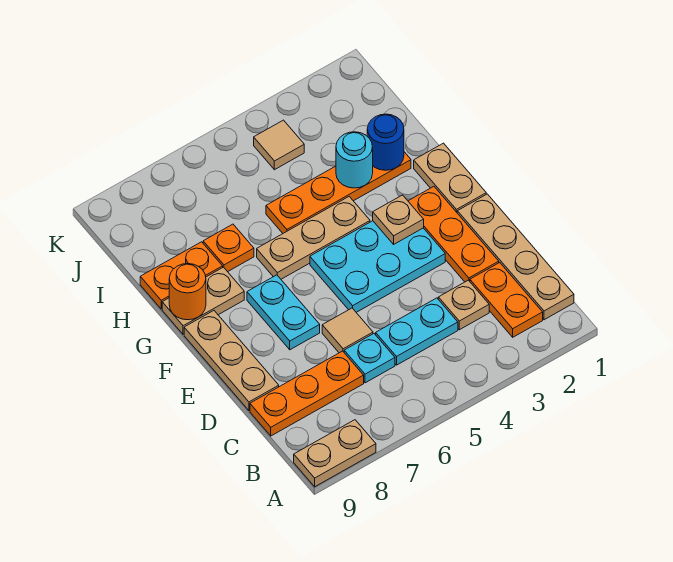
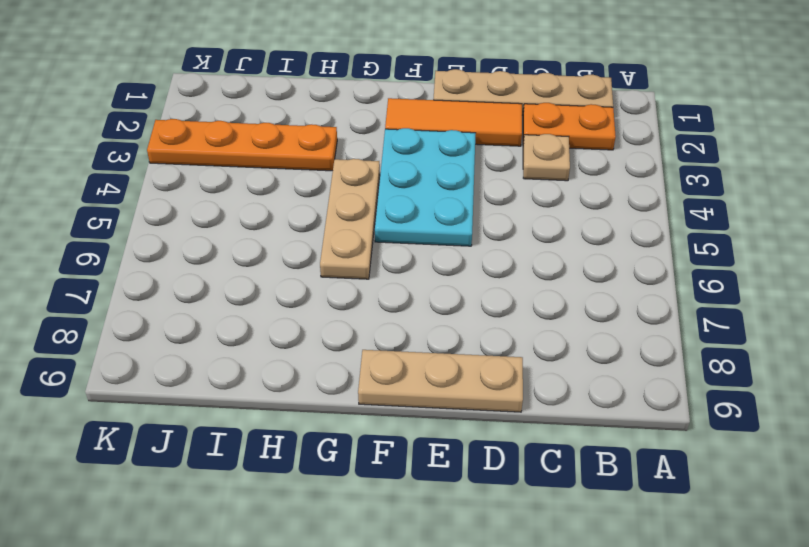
orange 1x3 tile [385,98,522,146] -> orange 1x3 plate [408,187,499,282]
orange 1x4 plate [147,119,337,171] -> orange 1x4 plate turned to [266,152,411,233]
none -> tan 1x2 plate [294,420,376,487]
none -> cyan 1x2 plate [376,298,458,365]
none -> cyan 1x1 plate [344,334,395,383]

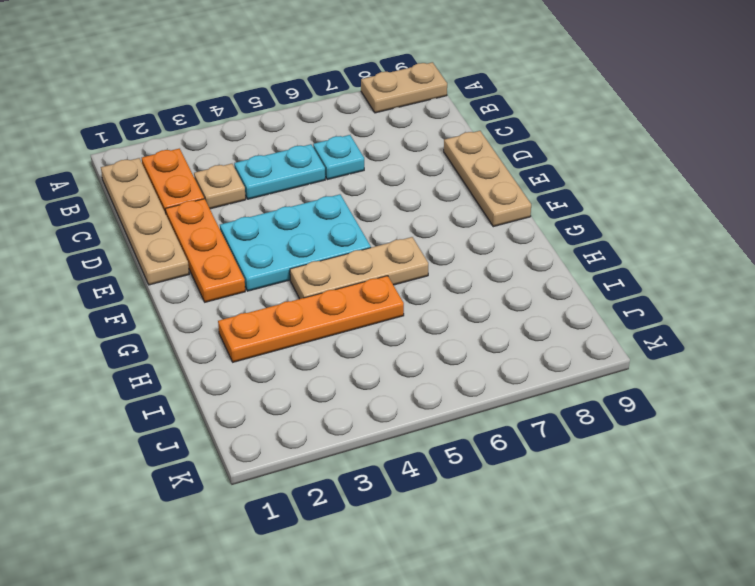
none -> orange 1x3 plate [250,351,364,436]
none -> tan 1x1 tile [322,308,373,353]
none -> cyan 1x2 plate [247,275,320,350]

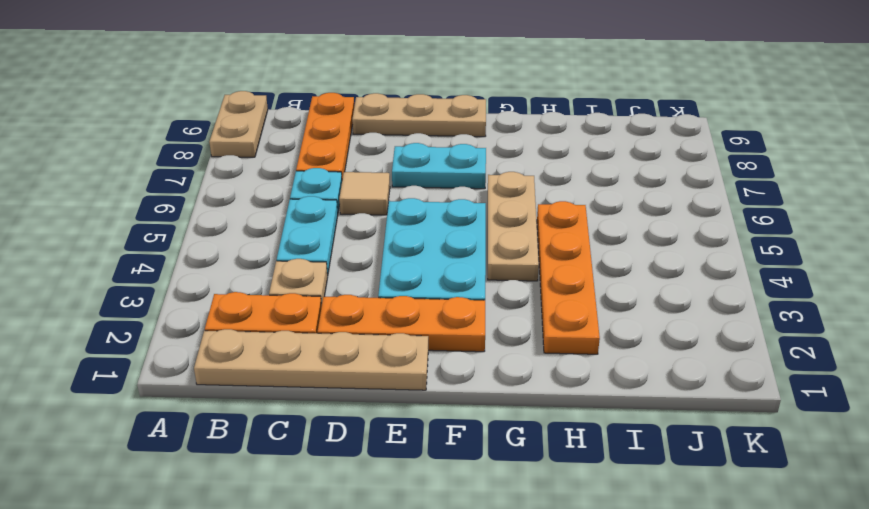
none -> tan 1x2 plate [414,143,486,212]
none -> tan 1x2 plate [162,267,244,334]
none -> orange 1x1 plate [203,224,254,272]

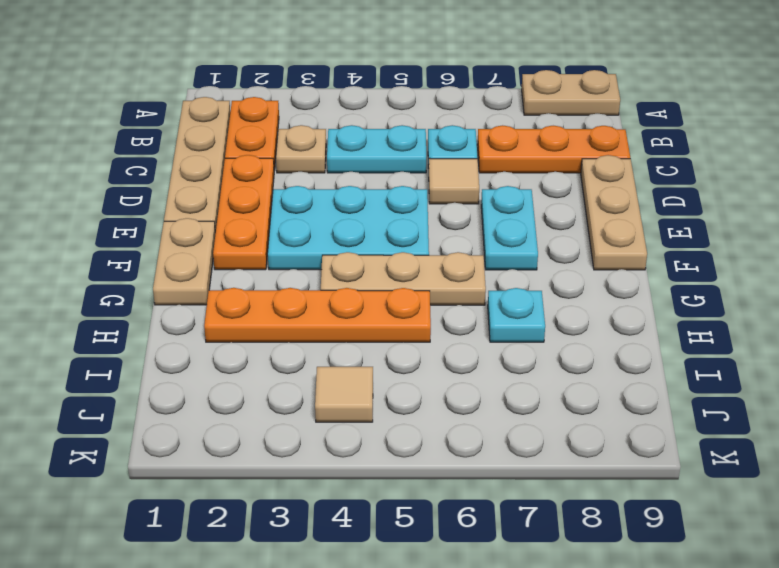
cyan 1x1 plate [488,288,545,342] -> orange 1x1 plate [203,224,254,272]
none -> tan 1x2 plate [162,267,244,334]
none -> orange 1x2 plate [140,242,223,309]
none -> tan 1x1 plate [373,195,424,244]

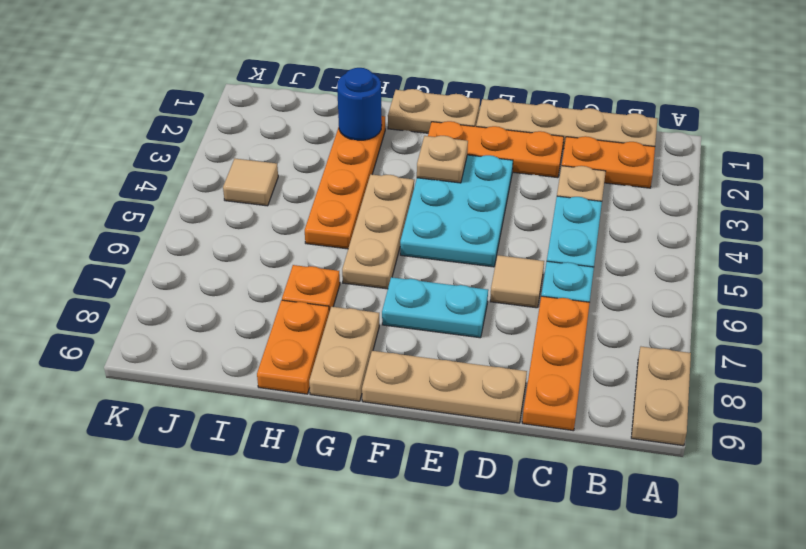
none -> orange 1x1 round brick [169,264,206,320]
none -> cyan 1x1 round brick [336,132,373,188]

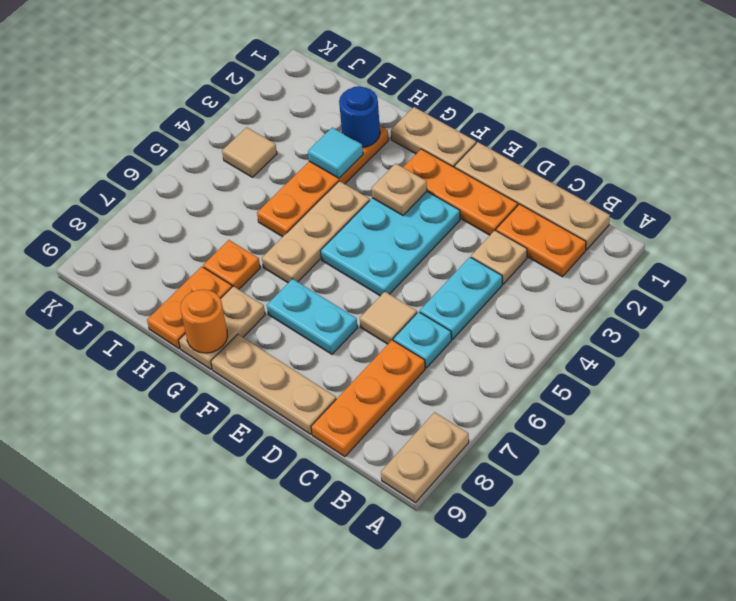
cyan 1x1 tile [308,127,363,178] -> cyan 1x1 round brick [336,132,373,188]

